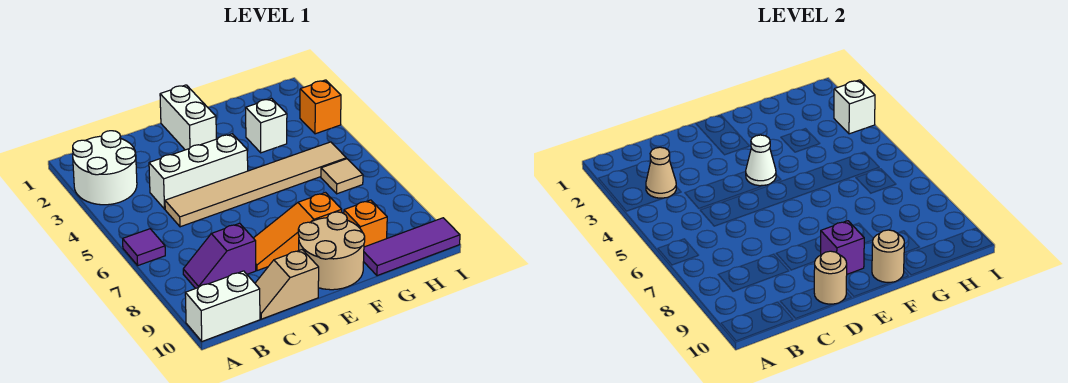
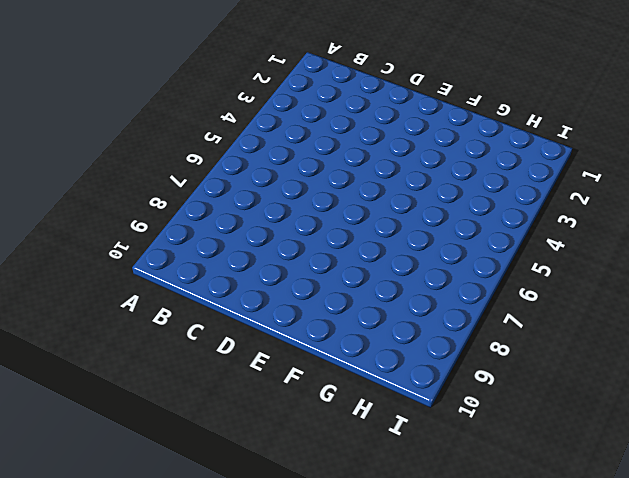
none -> white 2x2 round brick [73,131,137,205]
none -> purple 1x1 tile [123,229,165,265]
none -> white 1x2 brick [185,271,260,341]

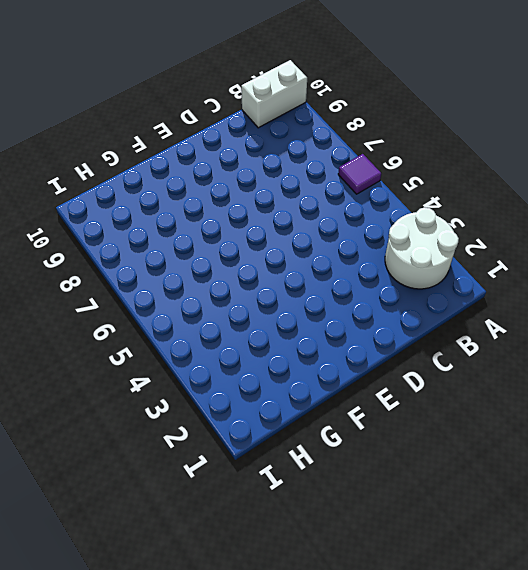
none -> purple 1x2 slope [183,223,256,288]
none -> white 1x3 brick [149,134,248,209]
none -> tan 1x6 tile [165,142,346,227]

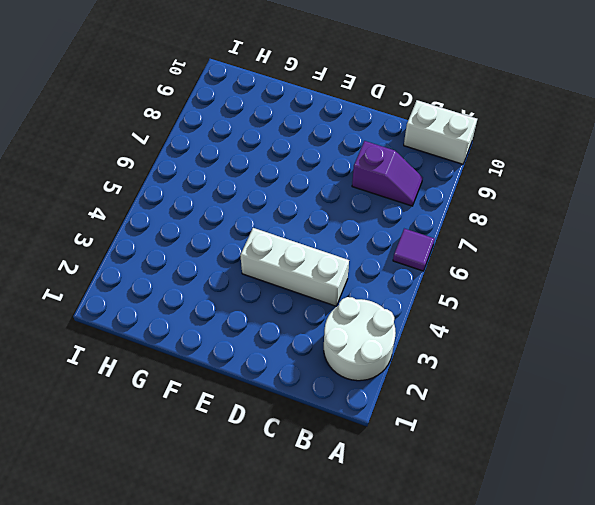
none -> tan 1x6 tile [165,142,346,227]
none -> tan 1x2 slope [255,250,319,319]
none -> orange 1x3 slope [254,193,342,271]

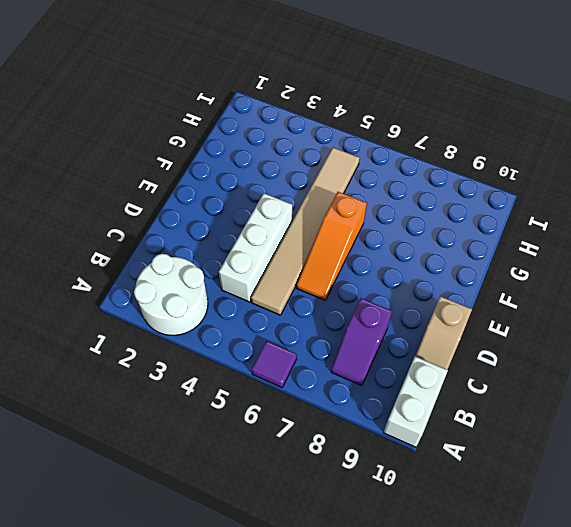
orange 1x3 slope [296,192,367,300] -> orange 1x3 slope moved to [254,193,342,271]
none -> white 1x2 brick [160,85,216,150]
none -> tan 2x2 round brick [298,212,365,290]
none -> white 1x1 brick [246,98,287,153]

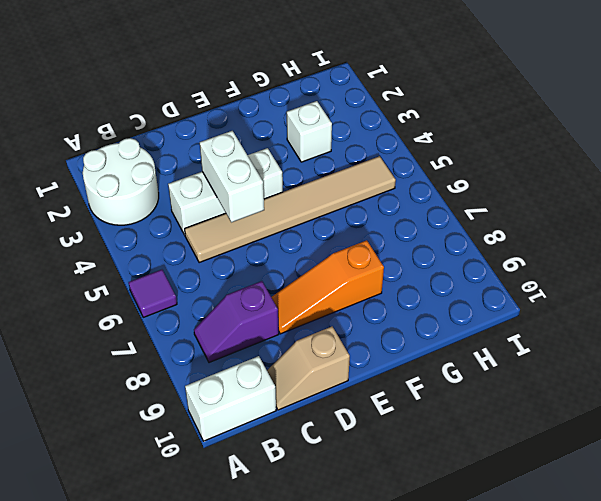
white 1x2 brick [200,131,264,222] -> white 1x2 brick moved to [160,85,216,150]
none -> tan 2x2 round brick [298,212,365,290]
none -> orange 1x1 brick [344,200,387,247]
none -> purple 1x3 tile [364,218,460,276]

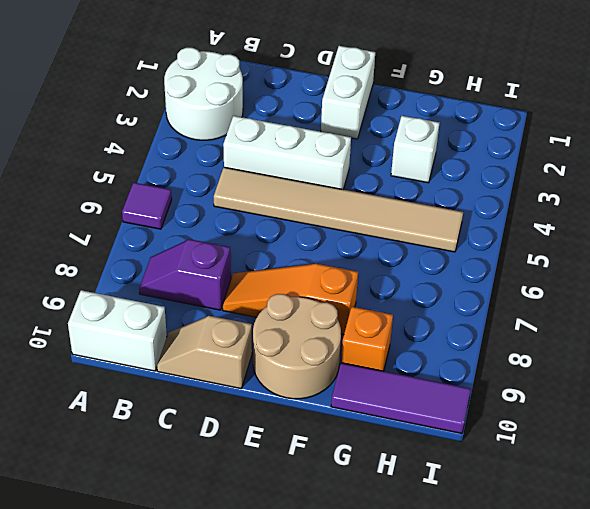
none -> tan 1x1 tile [321,159,363,194]
none -> orange 1x1 brick [300,80,341,134]
none -> tan 1x1 cone [646,147,676,198]

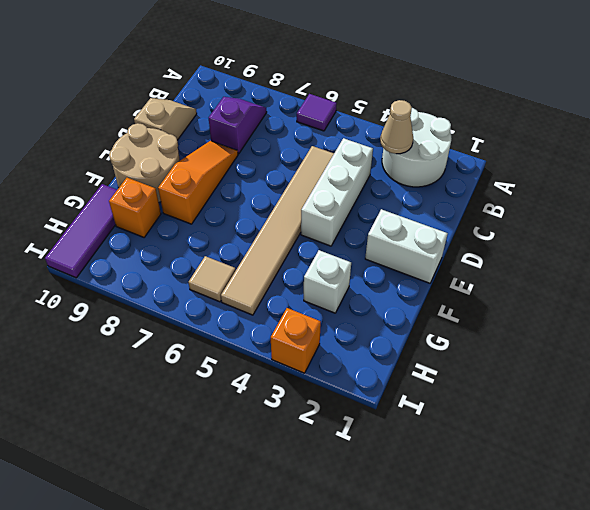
none -> white 1x2 brick [185,271,260,341]
none -> tan 1x1 round brick [814,251,847,304]
none -> white 1x1 cone [746,135,776,186]

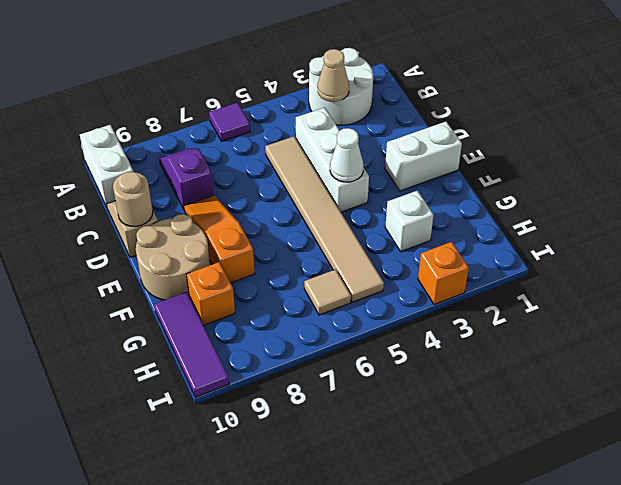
none -> purple 1x1 brick [821,221,864,274]
none -> tan 1x1 round brick [872,230,904,282]
none -> white 1x1 brick [834,80,875,134]

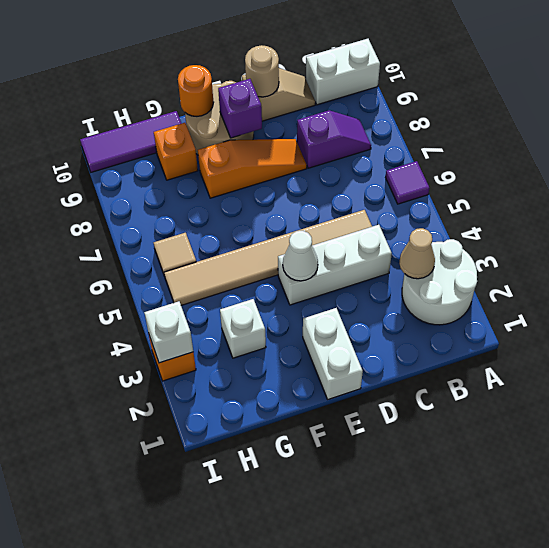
orange 1x1 round brick [178,65,214,116] -> tan 1x1 round brick [872,230,904,282]

